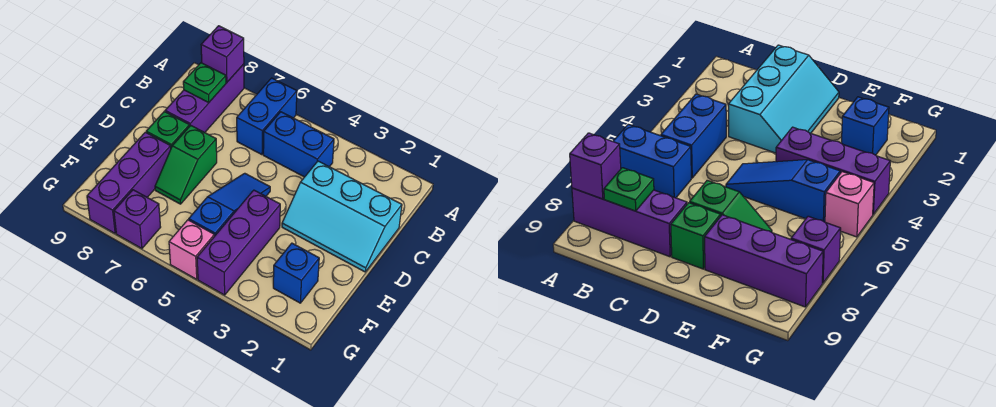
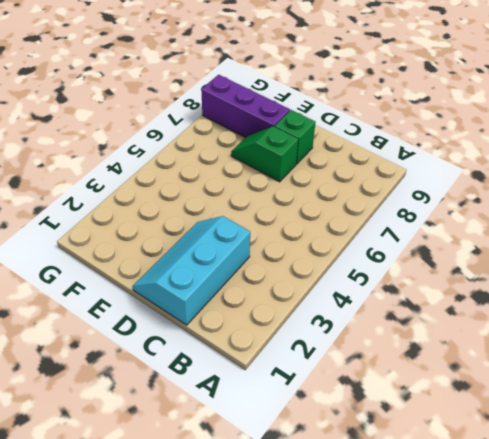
none -> blue 1x2 brick [237,78,297,155]
none -> purple 1x3 brick [165,64,244,133]
none -> blue 1x2 brick [263,112,334,177]

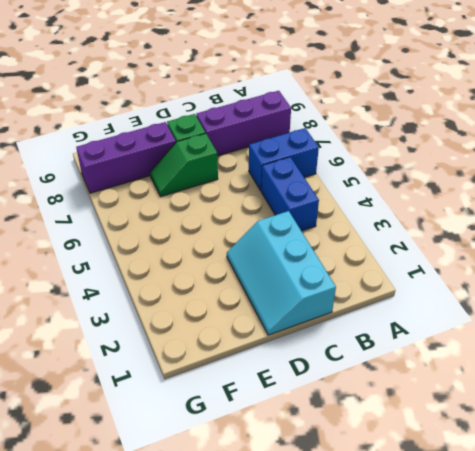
none -> blue 1x3 slope [189,173,270,236]
none -> purple 1x3 brick [197,190,280,295]
none -> blue 1x1 brick [273,243,319,303]

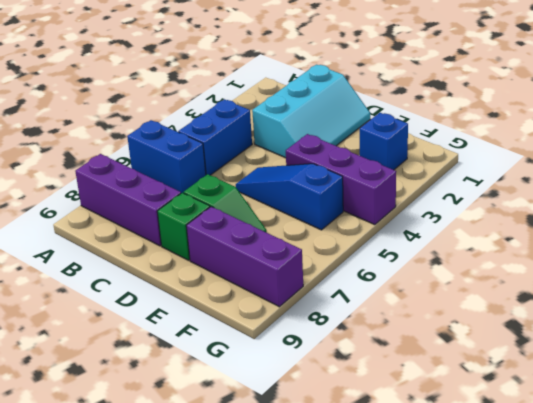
none -> pink 1x1 brick [169,220,214,279]
none -> purple 1x1 brick [114,190,161,248]
none -> purple 1x1 brick [201,26,244,82]

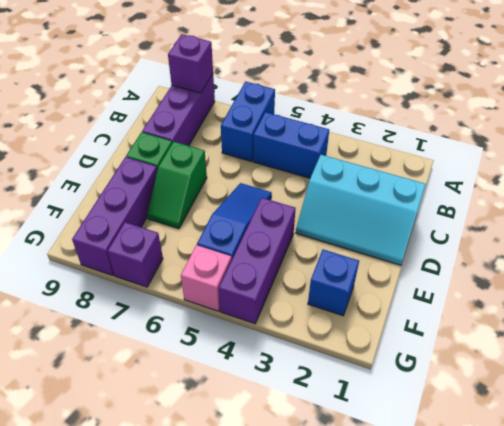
none -> green 1x1 plate [183,63,226,102]

